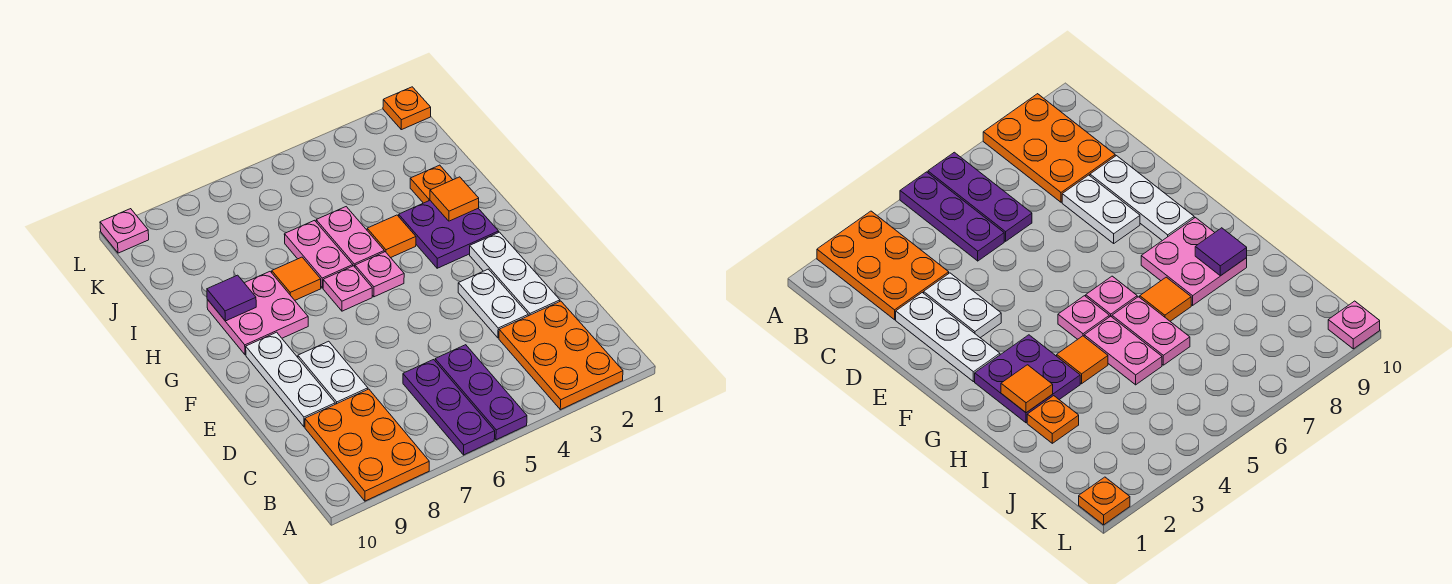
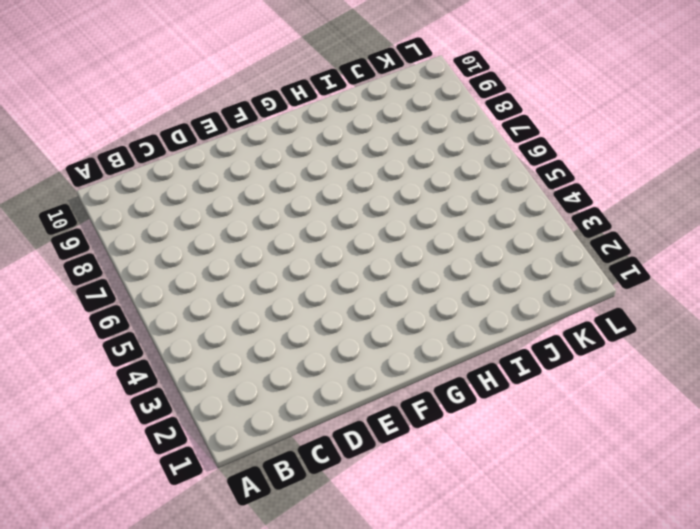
none -> orange 2x3 plate [499,301,623,410]
none -> purple 1x3 plate [435,345,527,440]
none -> purple 1x3 plate [403,360,495,455]

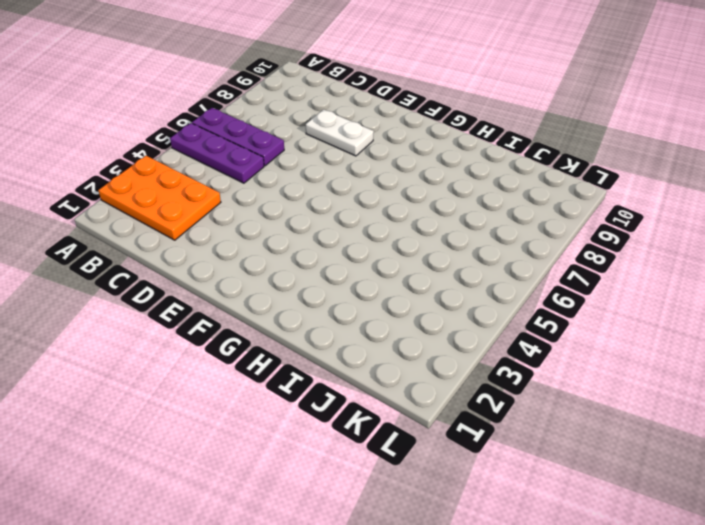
none -> orange 2x3 plate [305,389,429,501]
none -> white 1x3 plate [470,232,560,316]
none -> white 1x2 plate [458,269,528,338]

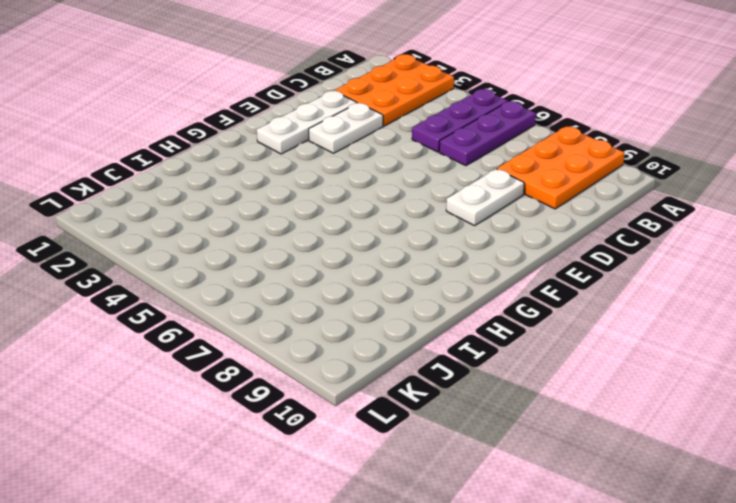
none -> white 1x3 plate [246,332,335,427]
none -> purple 2x2 plate [399,201,499,268]
none -> pink 1x1 plate [355,252,404,297]

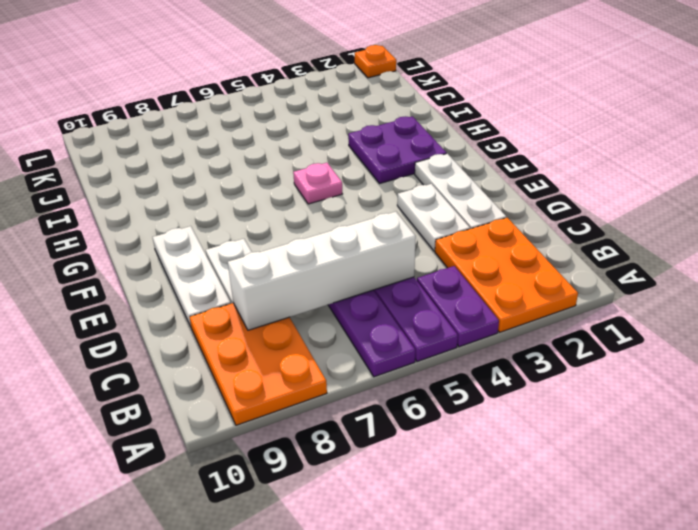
purple 1x2 plate [417,266,499,347] -> none
white 1x4 brick [228,212,416,330] -> none
none -> pink 1x1 plate [323,266,372,311]
none -> pink 2x2 plate [207,272,308,355]
none -> orange 1x1 tile [367,215,416,258]

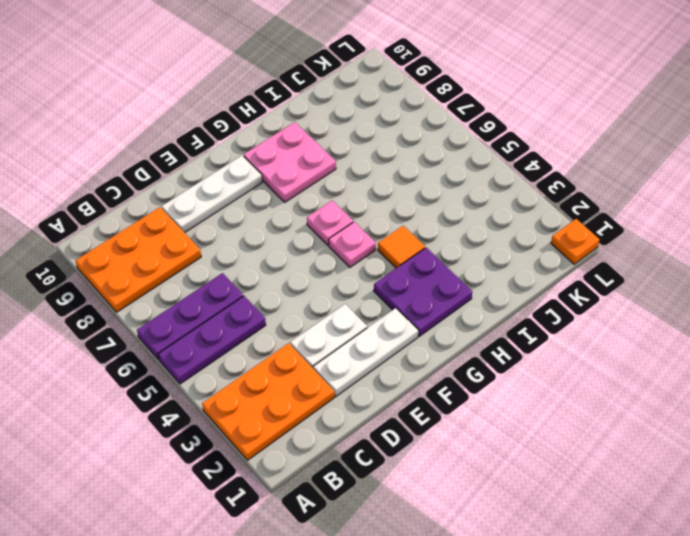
none -> white 1x2 plate [298,341,368,404]
none -> pink 1x2 plate [316,207,384,267]
none -> pink 1x2 plate [284,220,353,288]

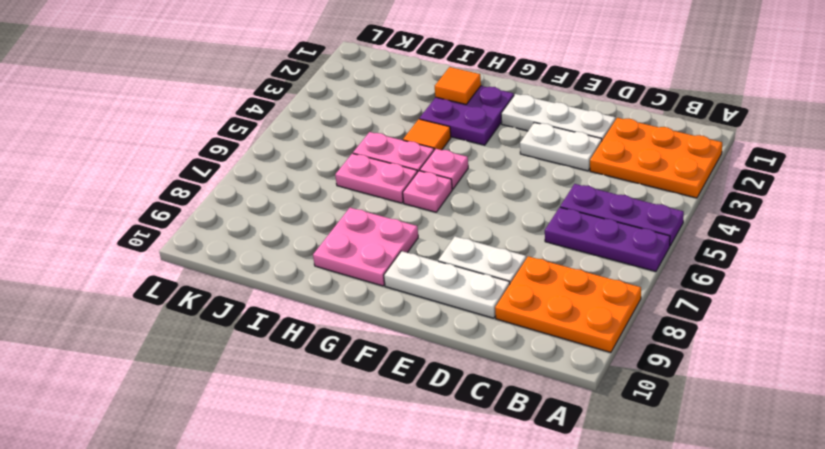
none -> orange 1x1 tile [272,257,321,300]
none -> orange 1x1 plate [410,165,453,203]
none -> orange 1x1 plate [383,87,431,130]

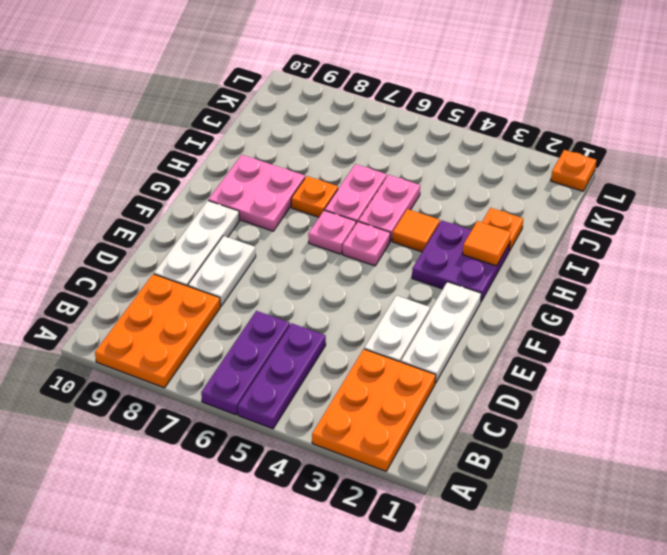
orange 1x1 plate [291,176,338,217] -> orange 1x1 tile [272,257,321,300]
none -> pink 1x1 plate [100,209,149,253]
none -> purple 1x1 tile [207,275,256,321]

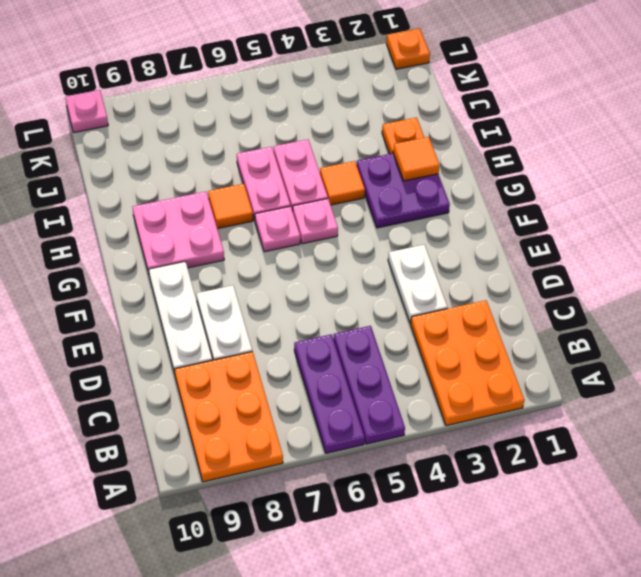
none -> white 1x3 plate [470,232,560,316]
none -> purple 1x1 tile [207,275,256,321]

